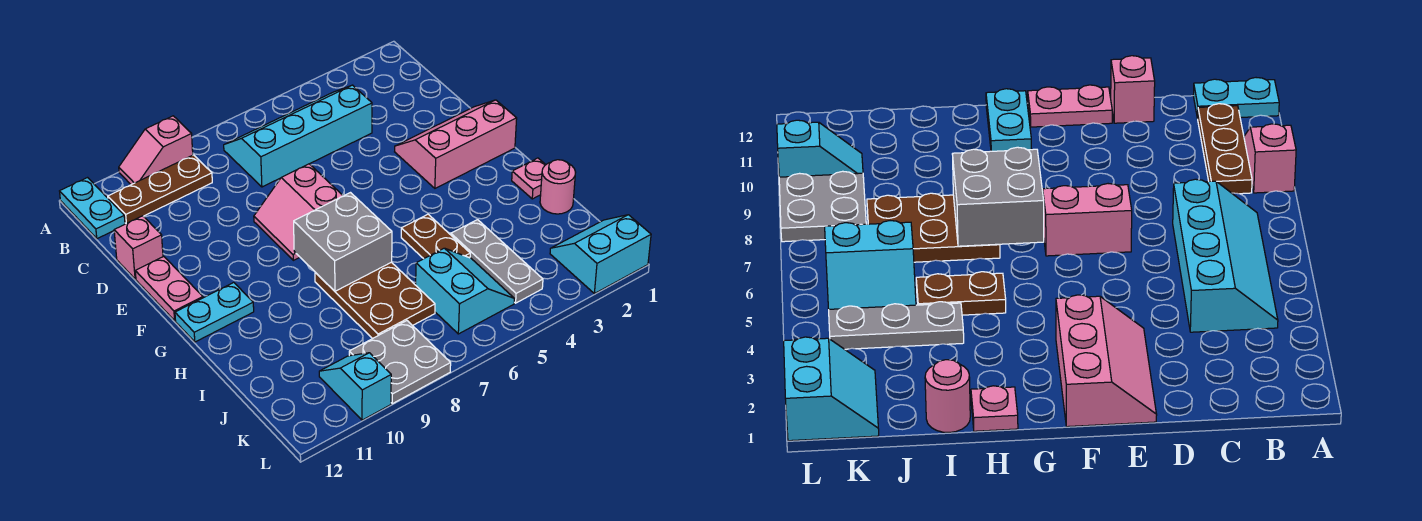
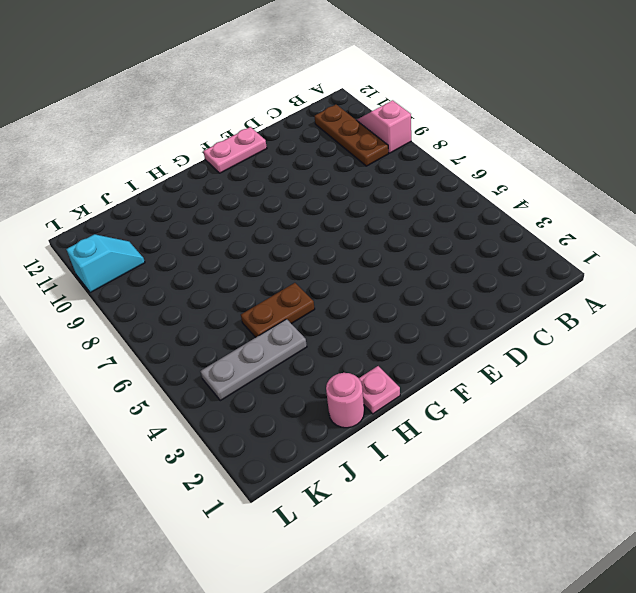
none -> cyan 1x2 plate [60,178,125,239]
none -> cyan 2x4 slope [224,85,372,187]
none -> pink 1x1 brick [114,216,163,279]

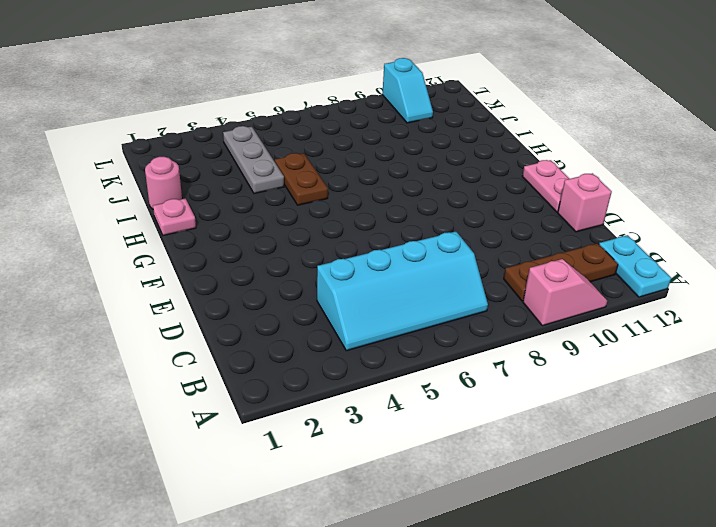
none -> pink 2x3 slope [395,100,517,188]
none -> pink 2x2 slope [254,164,343,260]
none -> cyan 1x2 plate [175,282,254,342]

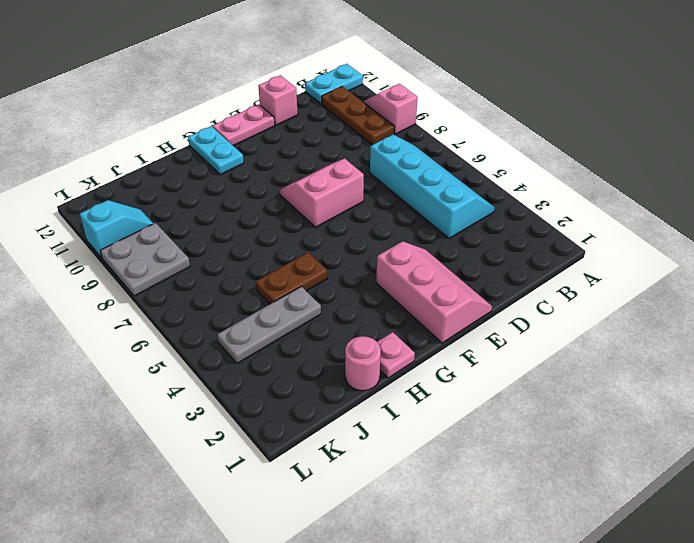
none -> brown 2x3 plate [315,262,435,339]
none -> cyan 2x2 slope [416,248,514,334]
none -> cyan 2x2 slope [550,215,651,294]

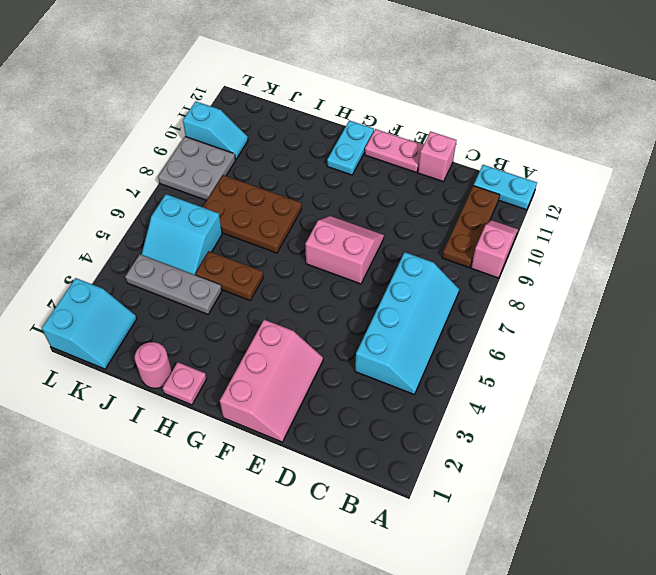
none -> grey 2x2 brick [294,193,392,291]

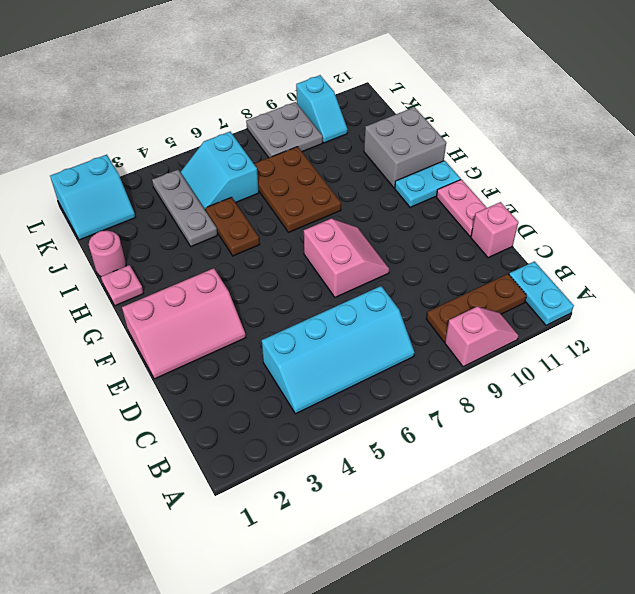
grey 2x2 brick [364,107,446,188] -> grey 2x2 brick moved to [294,193,392,291]

